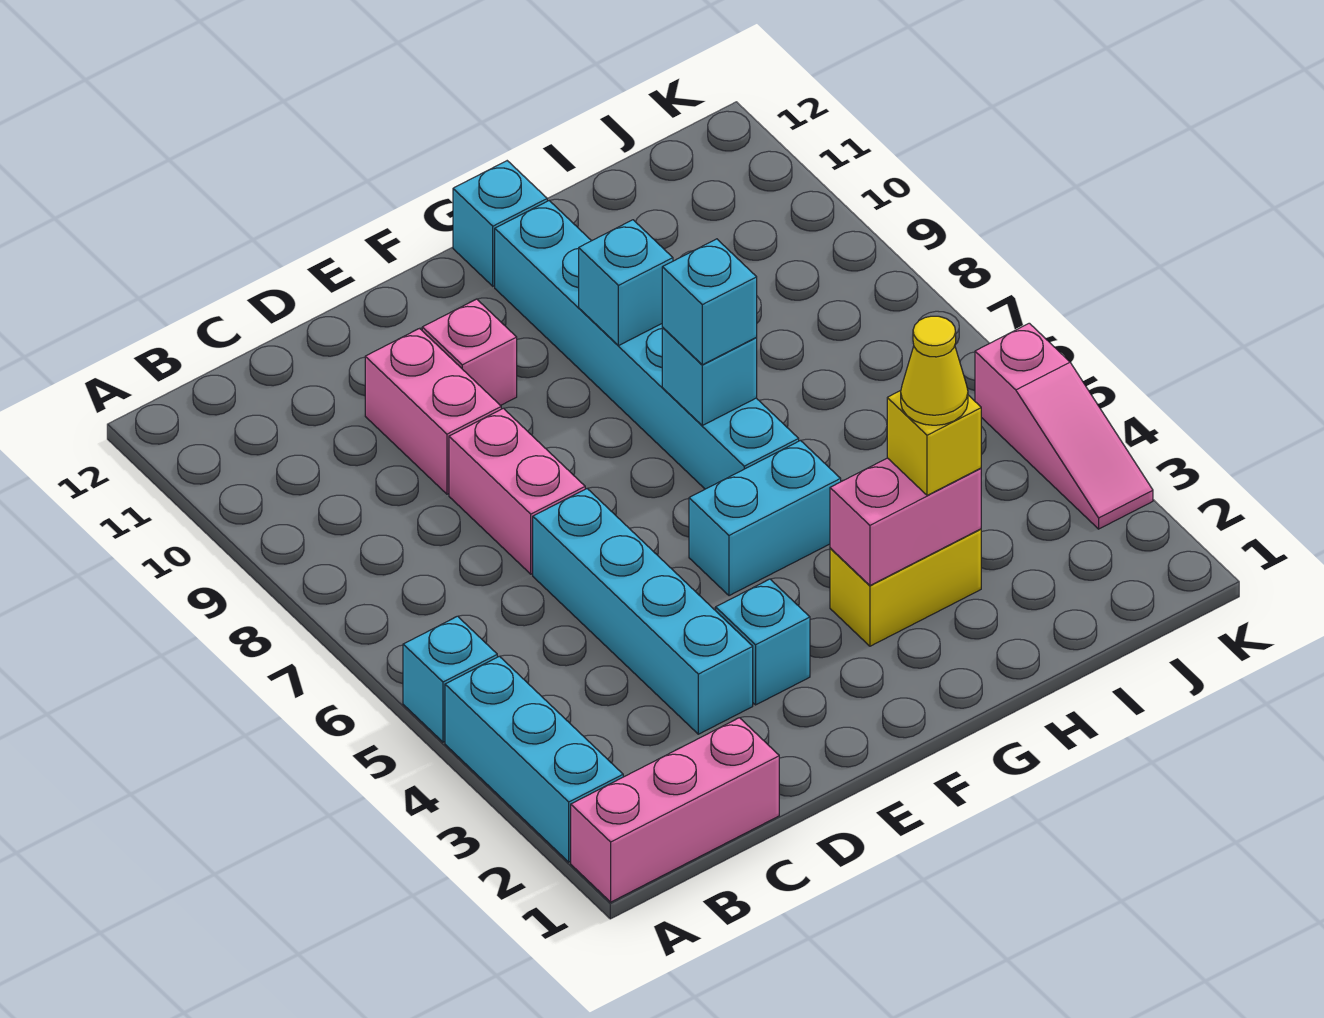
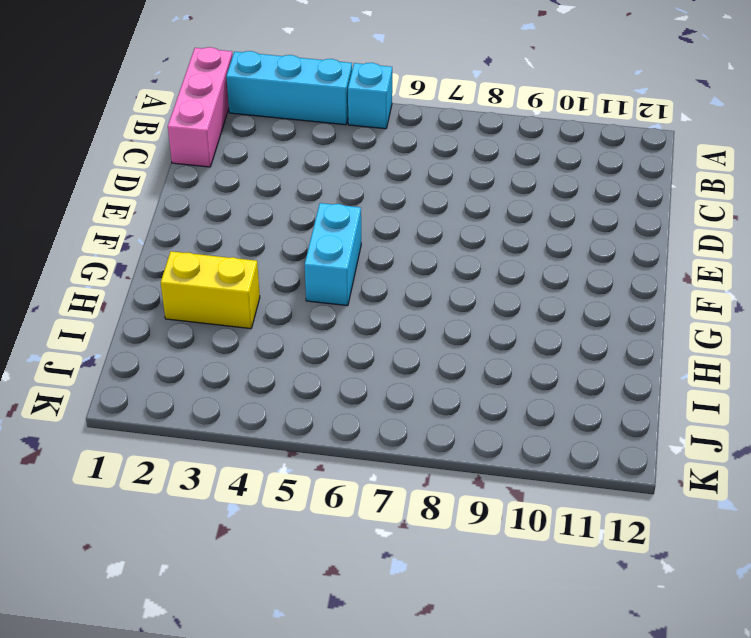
yellow 1x2 brick [161,251,260,329] -> yellow 1x2 brick turned to [830,529,981,646]
none -> cyan 1x4 brick [533,489,753,734]
none -> pink 1x2 brick [449,408,585,574]
none -> pink 1x2 brick [365,328,501,494]

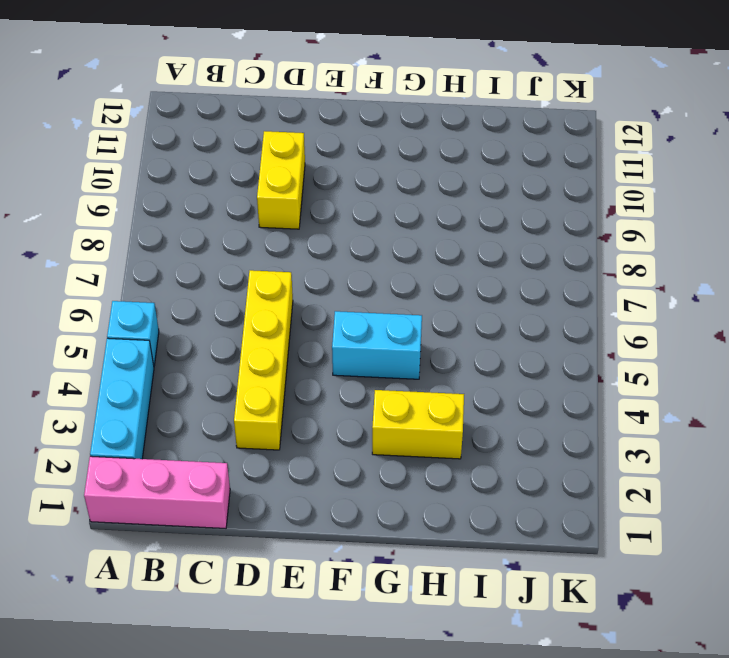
yellow 1x4 brick [234,270,293,450] -> cyan 1x4 brick [533,489,753,734]
yellow 1x2 brick [257,131,305,229] -> pink 1x2 brick [365,328,501,494]
none -> pink 1x2 brick [449,408,585,574]
none -> cyan 1x1 brick [716,579,810,705]
none -> pink 1x1 brick [422,299,517,406]

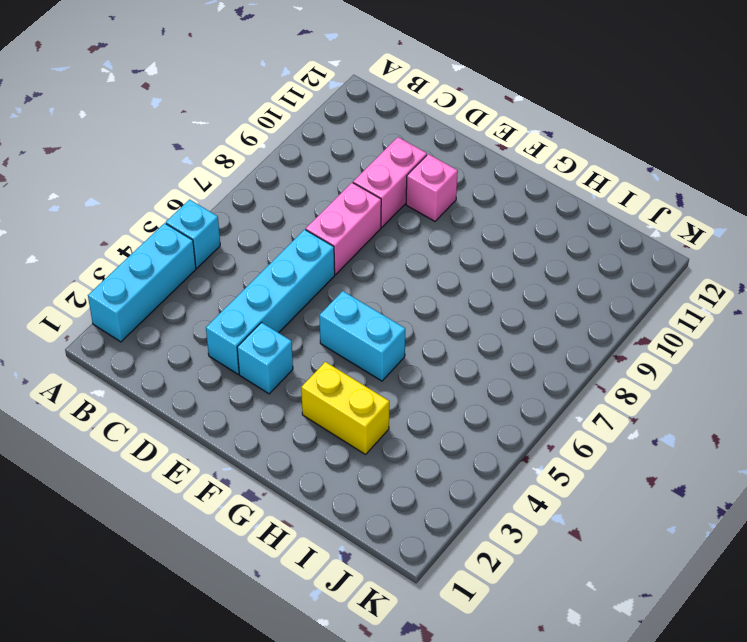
none -> pink 1x3 brick [571,718,779,902]
none -> cyan 1x6 brick [495,201,799,489]
none -> cyan 1x1 brick [453,161,547,286]

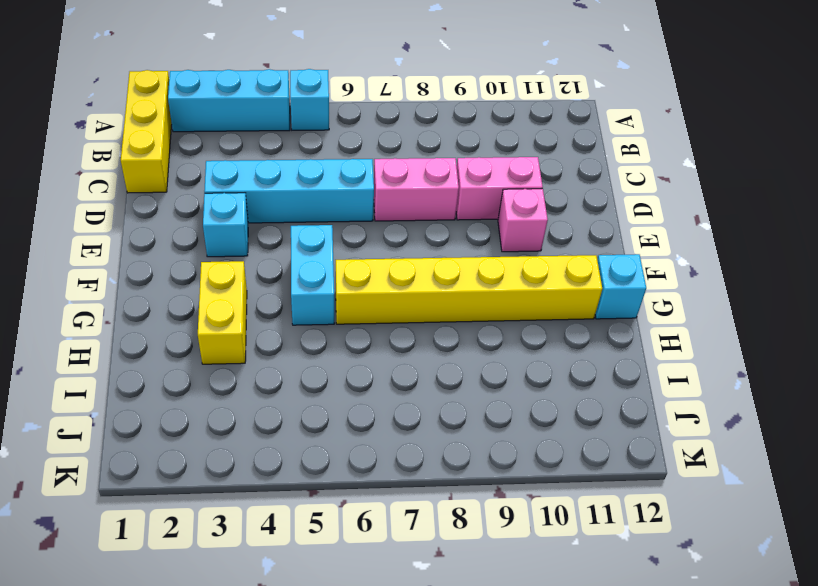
yellow 1x3 brick [121,70,172,193] -> pink 1x3 brick [571,718,779,902]
yellow 1x6 brick [336,255,602,324] -> cyan 1x6 brick [495,201,799,489]
none -> pink 1x3 slope [975,323,1153,529]
none -> pink 1x2 brick [830,458,981,585]
none -> cyan 1x1 brick [662,328,757,425]

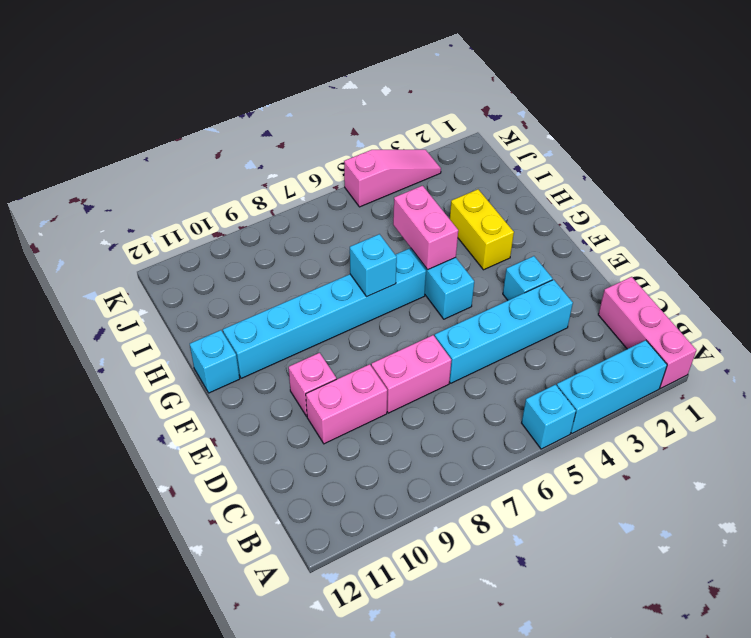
pink 1x2 brick [393,186,458,270] -> pink 1x2 brick moved to [830,458,981,585]
none -> cyan 1x1 brick [579,220,673,346]
none -> cyan 1x1 brick [662,239,757,365]
none -> yellow 1x1 brick [887,391,981,495]

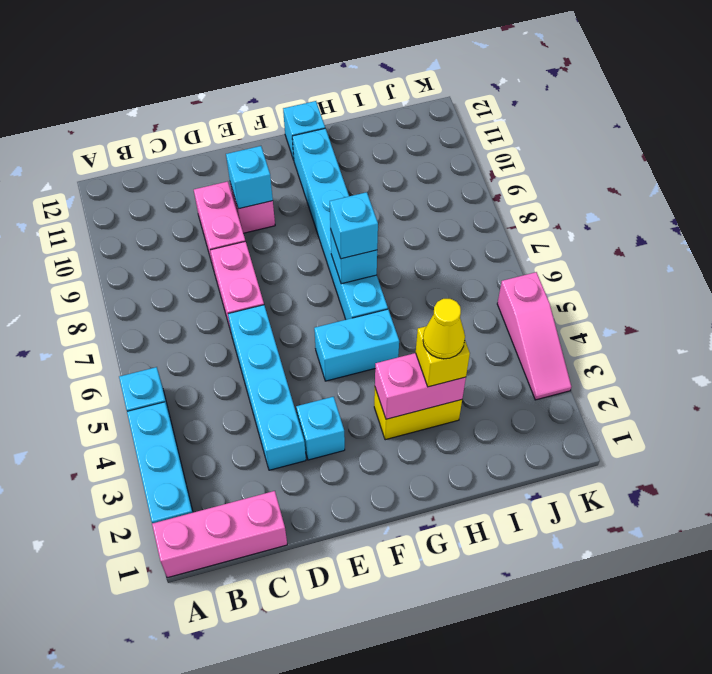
cyan 1x1 brick [226,146,273,209] -> cyan 1x1 brick moved to [579,220,673,346]

